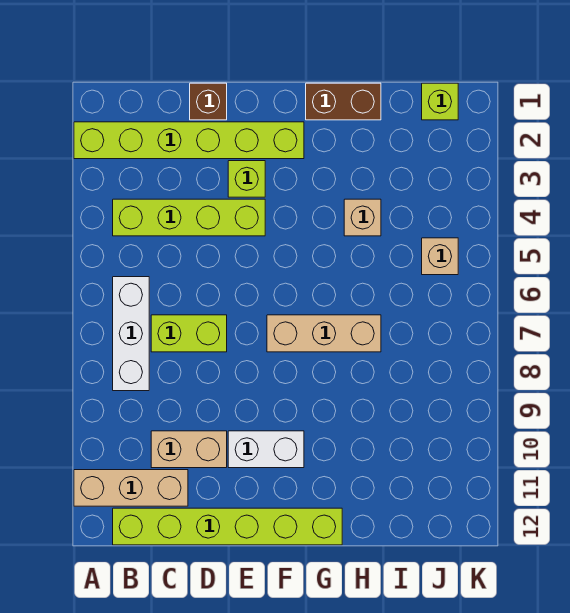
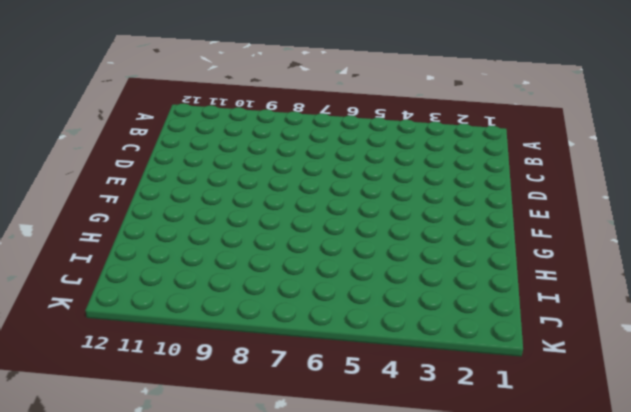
none -> lime 1x6 brick [74,122,304,159]
none -> tan 1x3 brick [74,470,188,506]
none -> lime 1x4 brick [113,199,265,236]

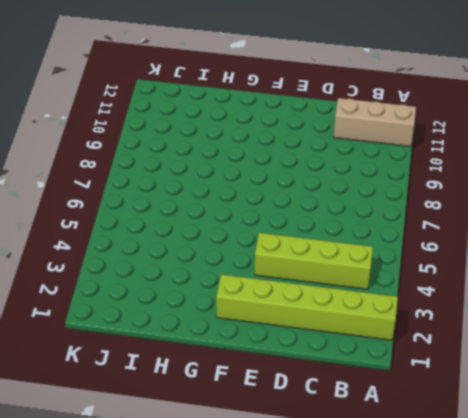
none -> white 1x3 brick [113,277,149,391]
none -> lime 1x6 brick [113,508,342,545]
none -> lime 1x2 brick [151,315,227,352]

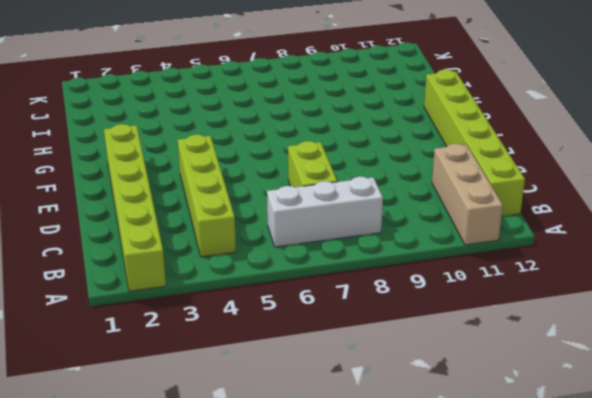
none -> tan 1x2 brick [151,431,227,468]
none -> brown 1x1 brick [190,83,227,120]
none -> lime 1x1 brick [228,161,265,197]

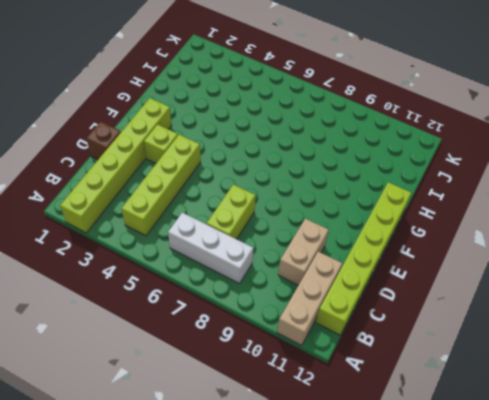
none -> white 1x2 brick [228,431,304,468]
none -> tan 1x3 brick [267,315,381,352]
none -> brown 1x2 brick [306,83,381,120]

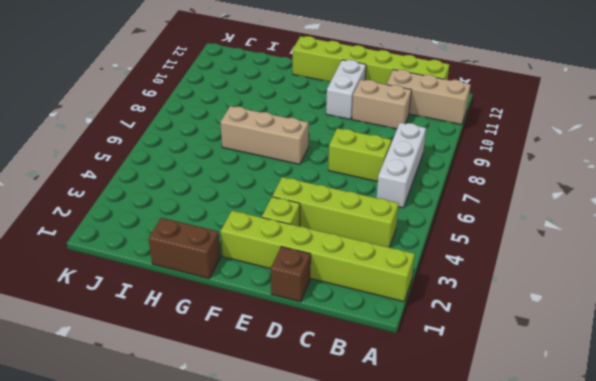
white 1x2 brick [326,60,366,119] -> white 1x2 brick turned to [228,431,304,468]
none -> tan 1x1 brick [344,199,381,236]
none -> lime 1x1 brick [422,83,458,120]
none -> tan 1x1 brick [422,238,458,275]

